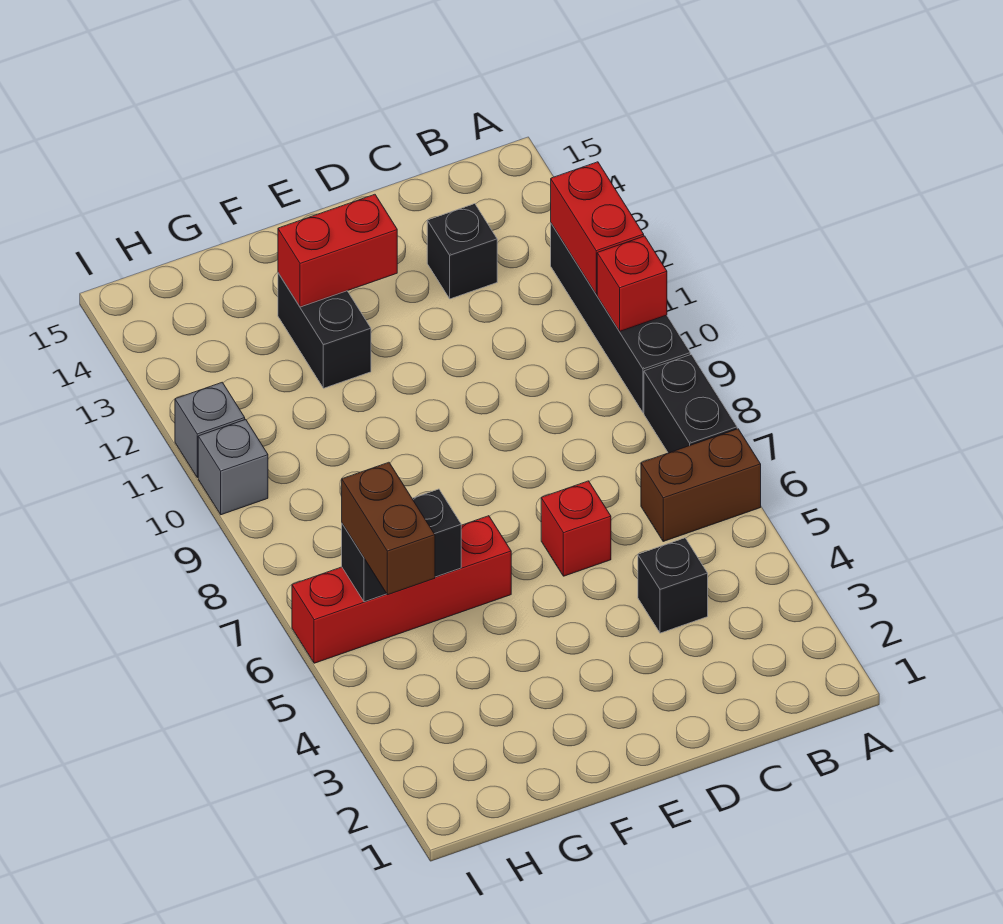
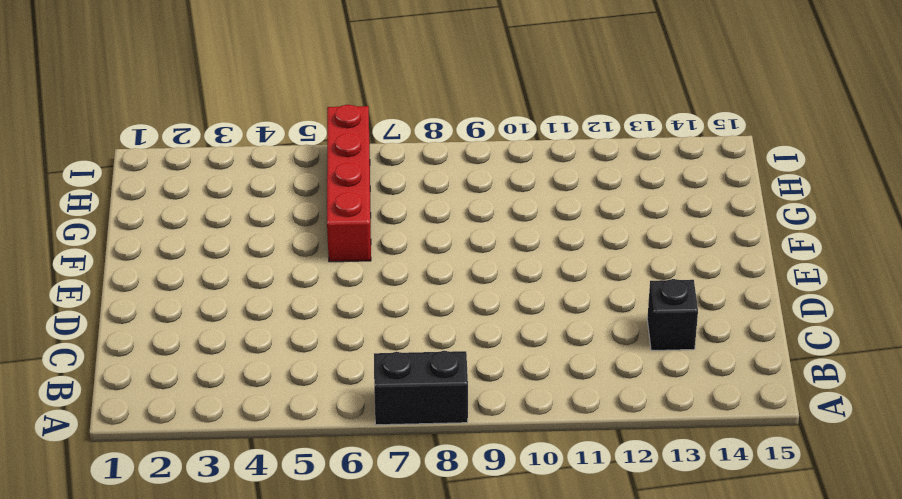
none -> brown 1x2 brick [641,429,761,541]
none -> black 1x4 brick [551,224,690,413]
none -> black 1x1 brick [638,538,708,633]

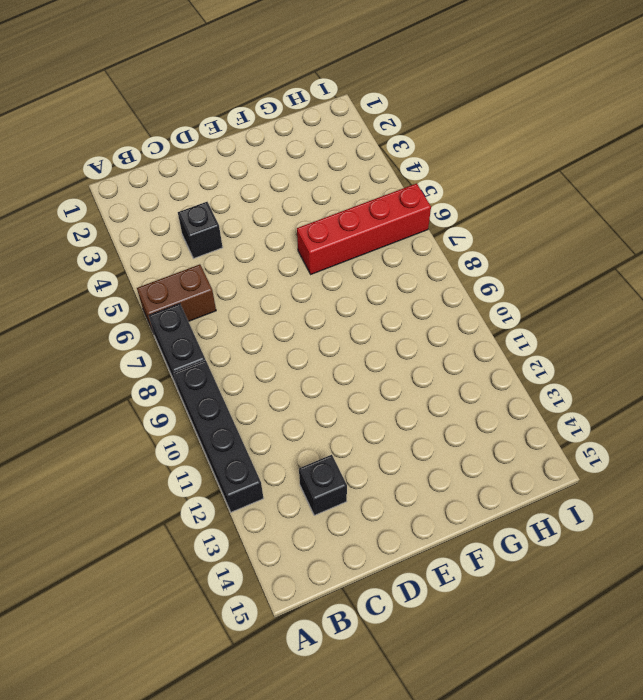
none -> red 1x1 brick [541,481,611,576]
none -> black 1x2 brick [278,273,371,388]
none -> grey 1x1 brick [198,419,268,515]

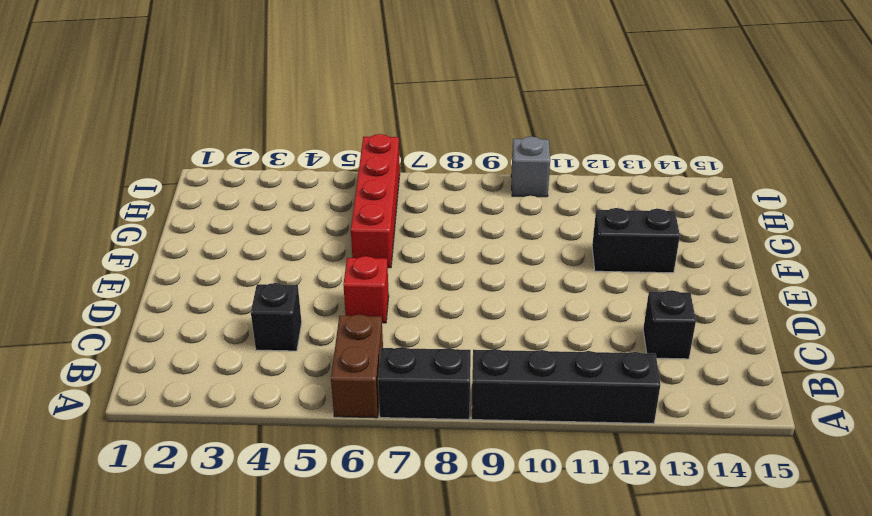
none -> grey 1x1 brick [175,382,245,478]
none -> red 1x1 brick [597,236,667,331]
none -> red 1x2 brick [551,162,644,294]

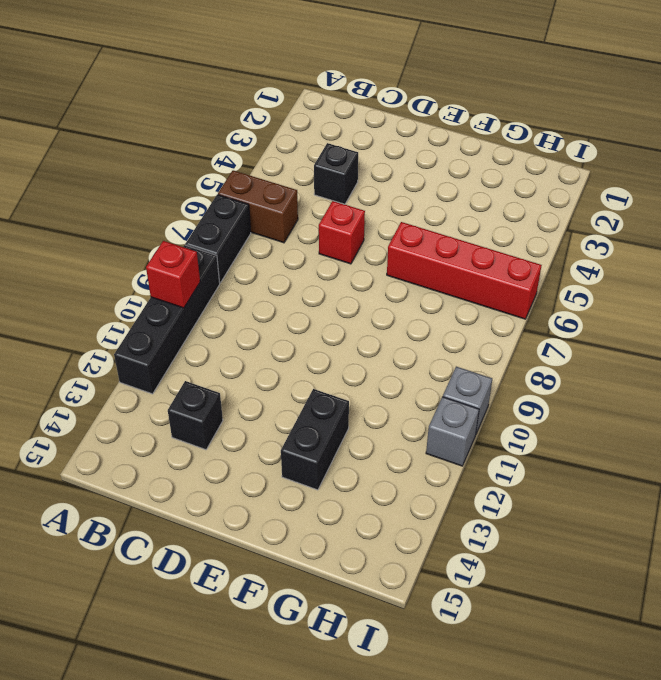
none -> red 1x2 brick [551,162,644,294]
none -> red 1x2 brick [278,194,397,307]
none -> black 1x2 brick [342,489,461,602]

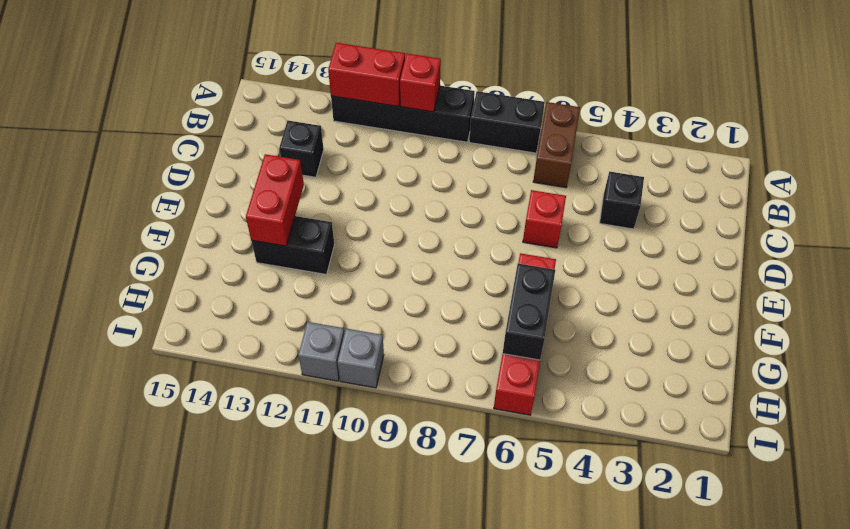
none -> brown 1x2 brick [342,462,435,595]

